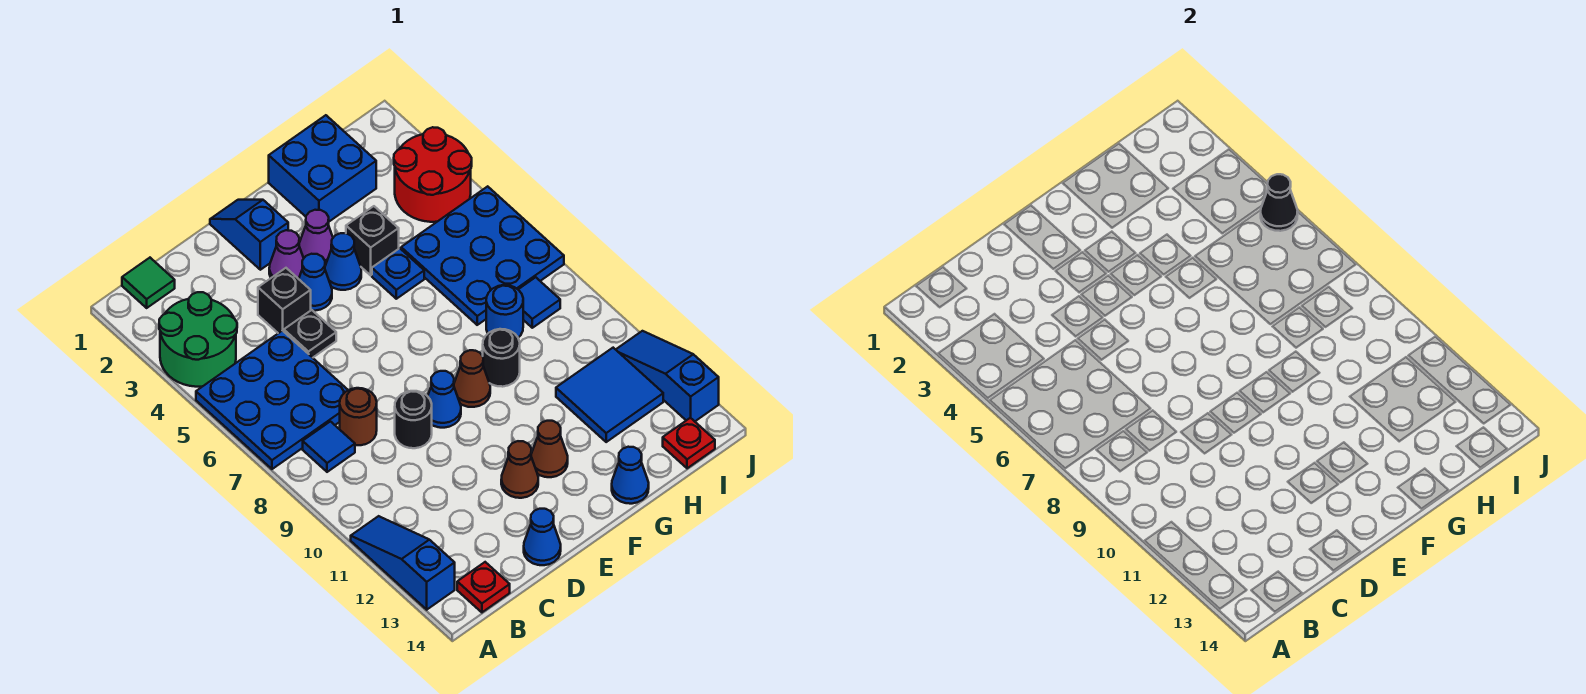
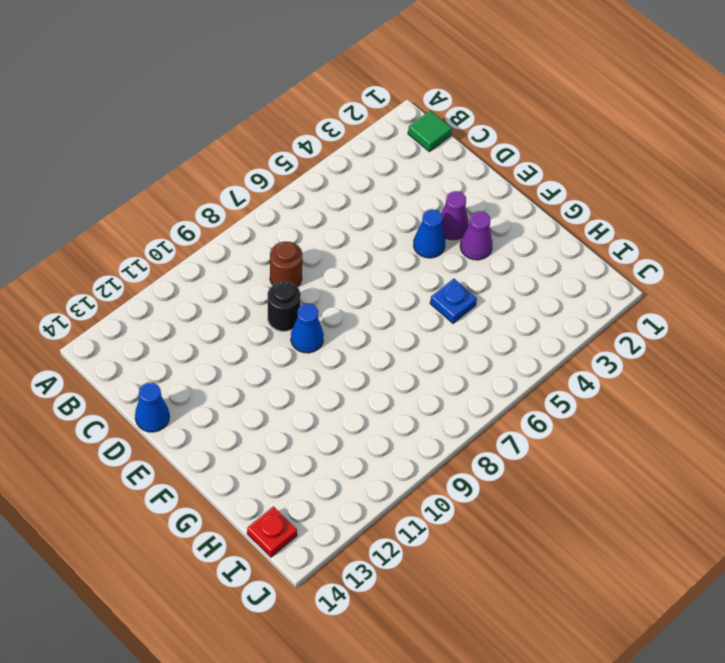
none -> green 2x2 round brick [159,292,237,387]
none -> blue 3x3 plate [196,330,348,469]
none -> blue 1x3 slope [351,516,455,610]
none -> blue 1x1 tile [303,421,355,472]

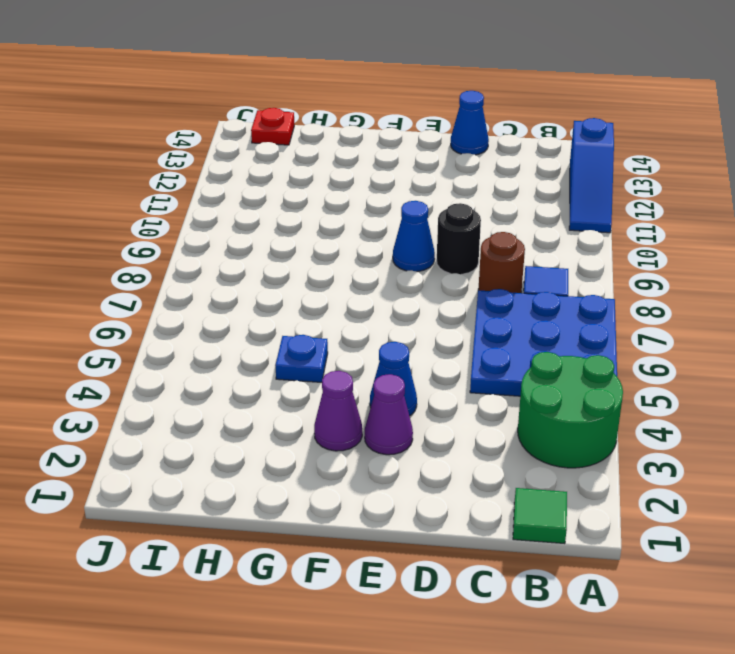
none -> red 1x1 plate [457,562,510,612]
none -> black 1x1 brick [258,268,311,333]
none -> black 1x1 plate [284,310,336,358]
none -> blue 1x2 slope [210,200,288,270]

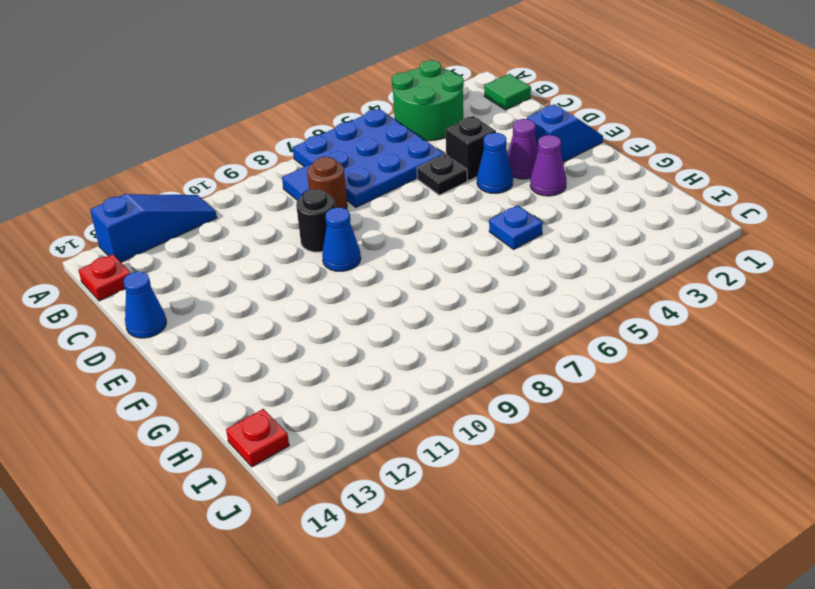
none -> brown 1x1 cone [501,441,538,498]
none -> blue 1x1 cone [325,233,361,290]
none -> brown 1x1 cone [454,350,490,407]
none -> brown 1x1 cone [531,421,568,477]

